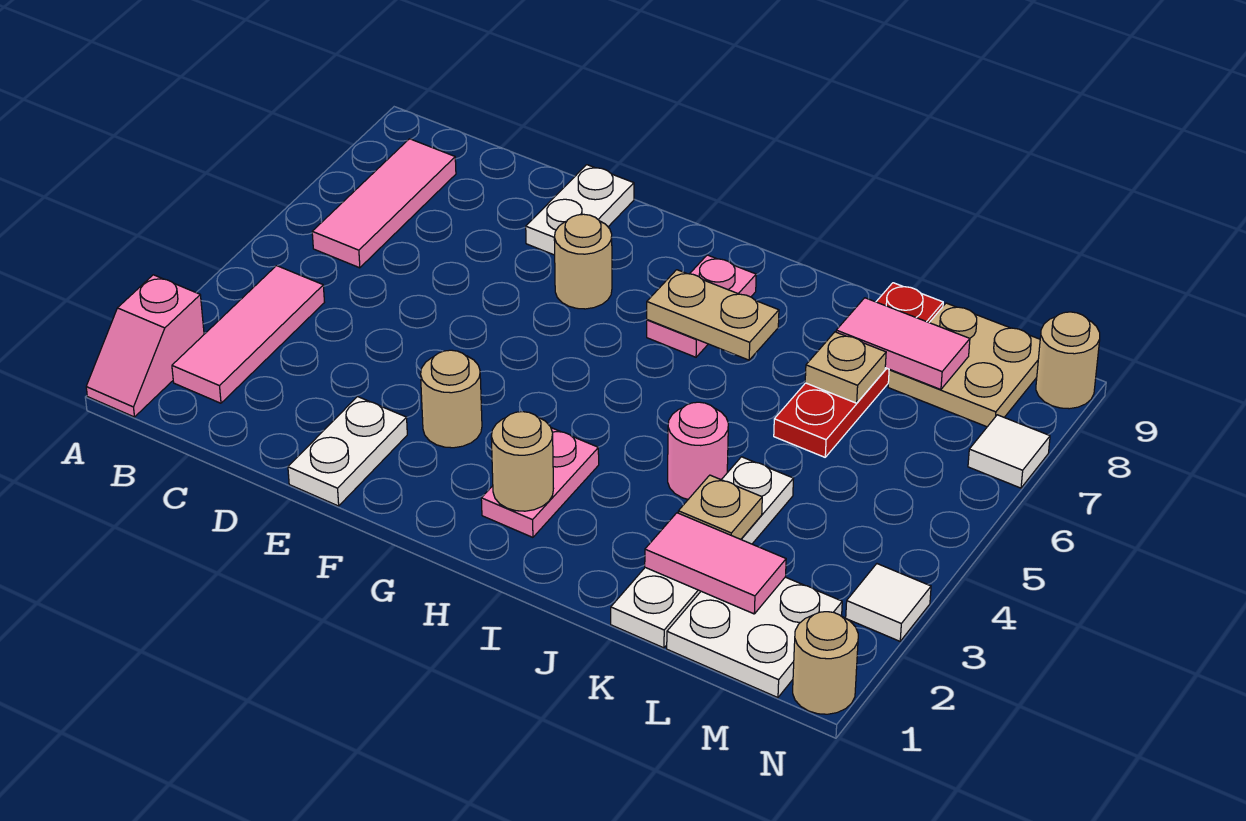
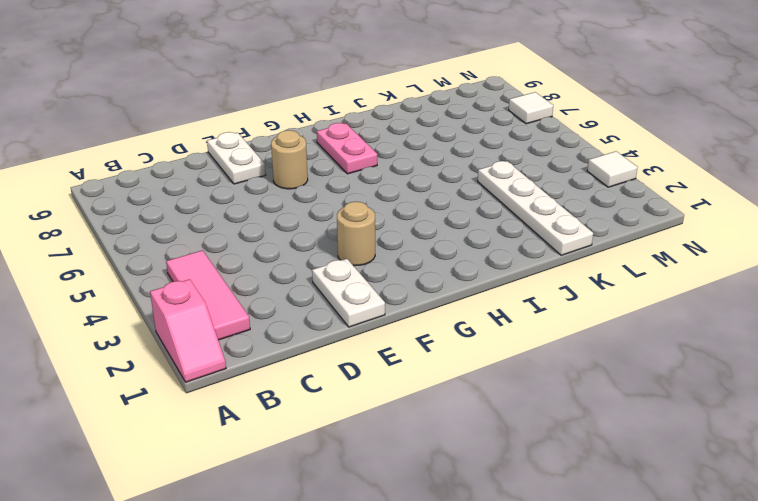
none -> pink 1x3 tile [312,139,456,268]
none -> pink 1x2 plate [481,428,599,537]
none -> pink 1x1 round brick [668,402,728,499]

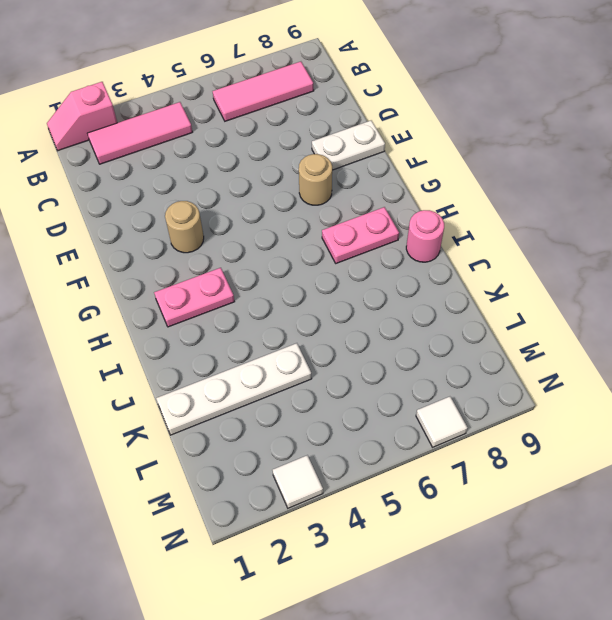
pink 1x1 round brick [406,210,444,262] -> pink 1x1 round brick moved to [668,402,728,499]
none -> white 1x2 plate [288,397,407,506]
none -> red 1x4 plate [774,283,943,457]
none -> white 2x2 plate [667,577,842,698]

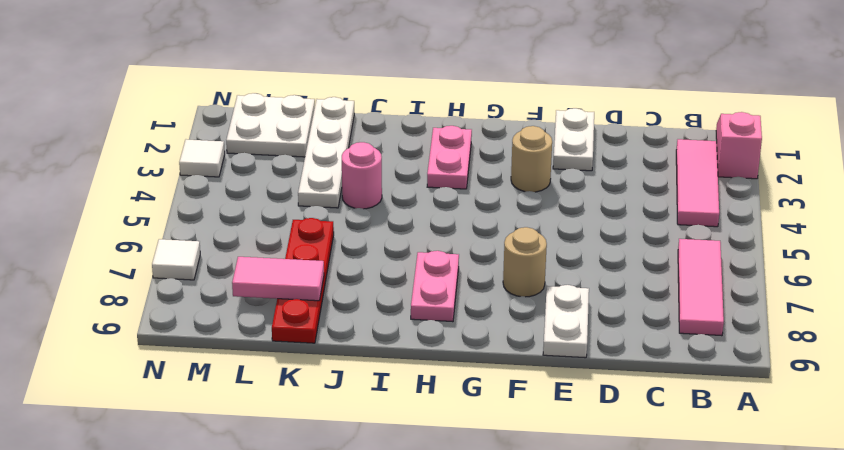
none -> tan 2x2 plate [888,303,1040,427]
none -> tan 1x1 round brick [793,612,858,714]
none -> tan 1x1 round brick [1036,312,1100,409]

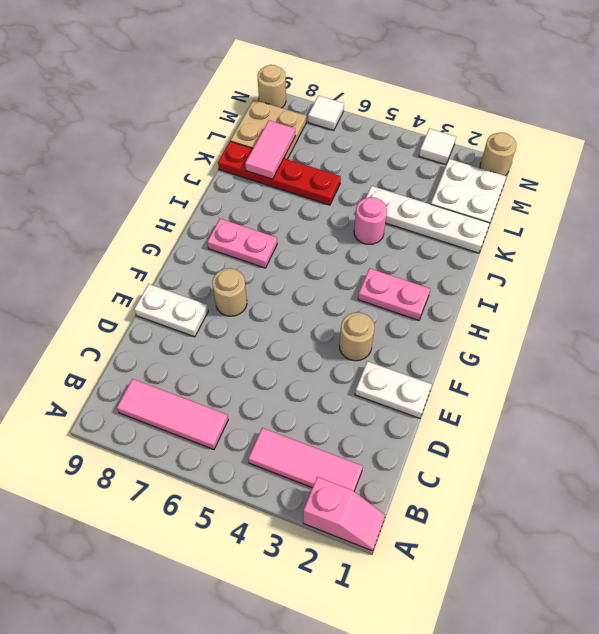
none -> tan 1x1 round brick [491,412,553,511]
none -> tan 1x2 plate [647,270,779,360]
none -> pink 1x2 tile [645,513,786,614]

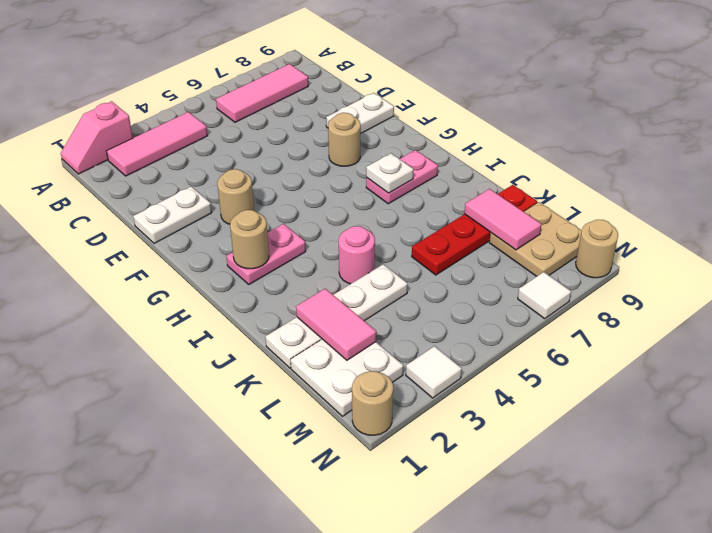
white 1x1 plate [366,153,413,193] -> tan 1x2 plate [647,270,779,360]
none -> tan 1x1 plate [678,475,762,539]
none -> tan 1x1 plate [805,332,886,403]

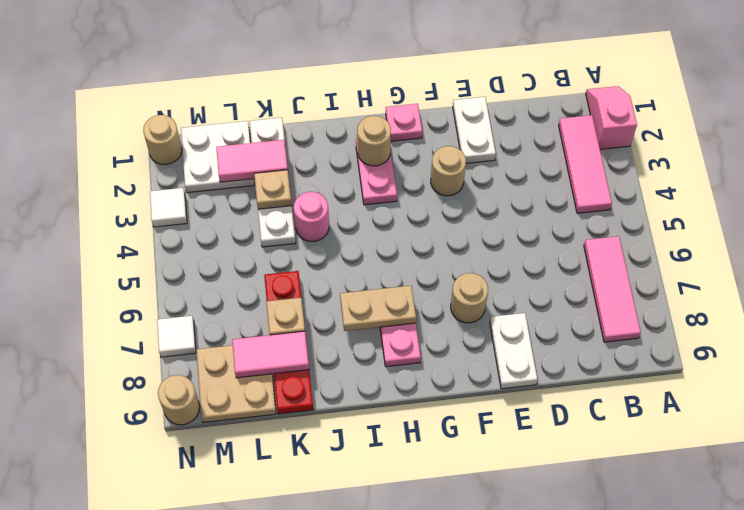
pink 1x1 plate [386,104,422,141] -> none

